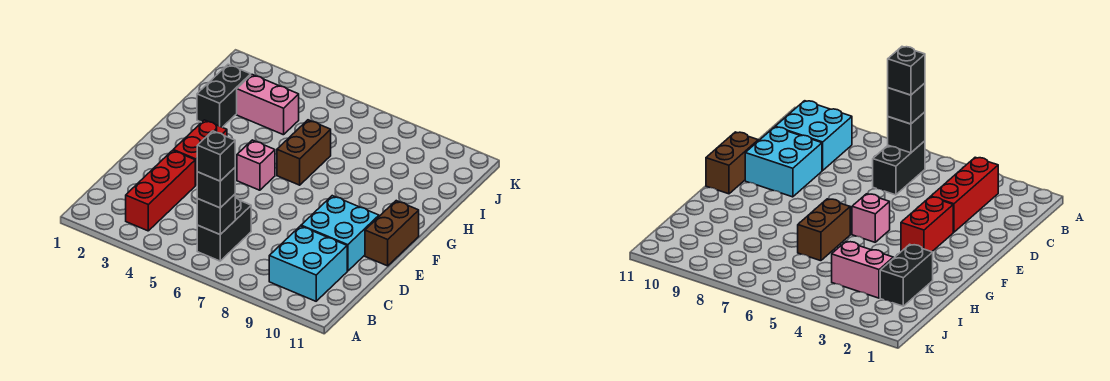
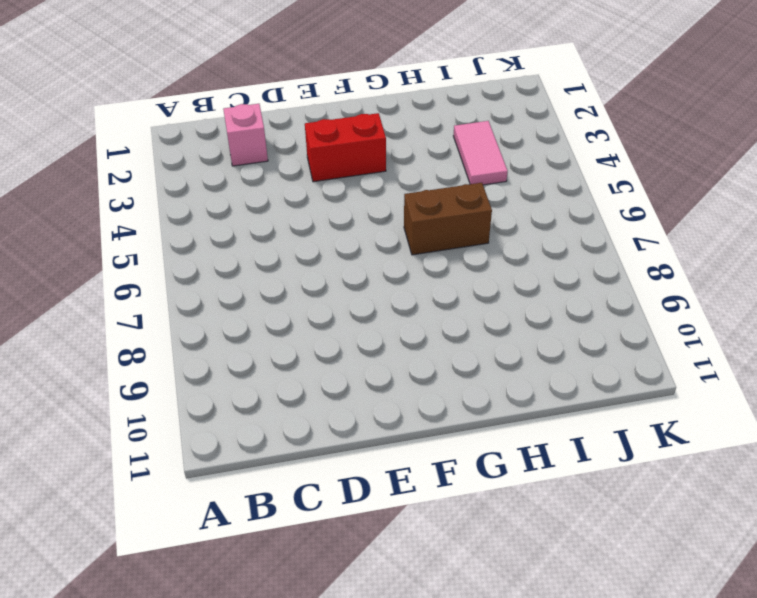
pink 1x1 brick [223,104,268,166] -> pink 1x1 brick moved to [237,140,275,190]
pink 1x2 tile [454,121,508,185] -> pink 1x2 brick [237,75,299,135]
none -> red 1x3 brick [126,150,195,231]
none -> black 1x2 brick [197,198,251,261]
none -> cyan 2x2 brick [269,226,347,301]

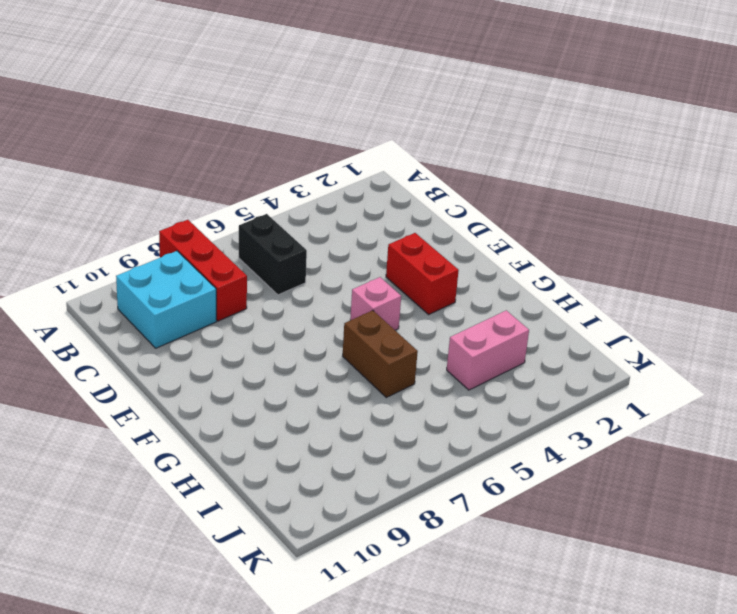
red 1x3 brick [159,220,247,321] -> red 1x3 brick moved to [126,150,195,231]
none -> cyan 2x2 brick [301,196,379,271]
none -> brown 1x2 brick [365,201,419,266]
none -> black 1x2 brick [197,64,251,127]

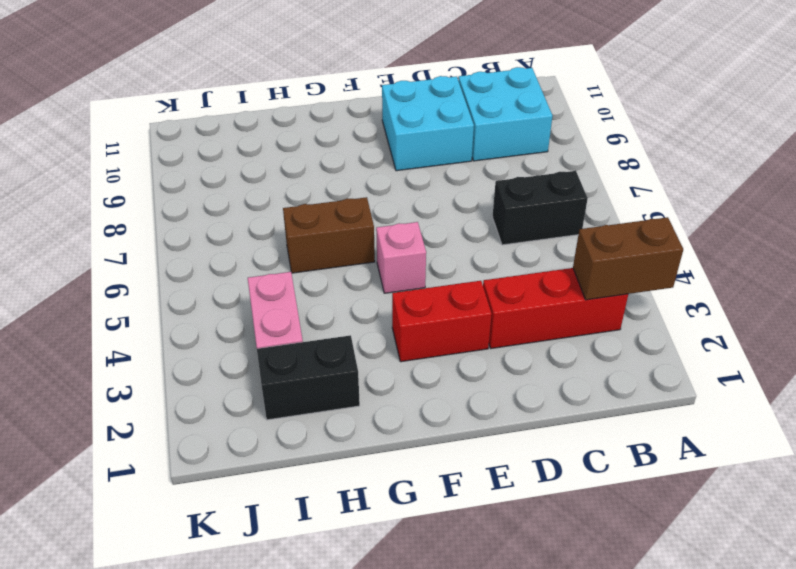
brown 1x2 brick [573,217,683,300] -> brown 1x2 brick moved to [365,201,419,266]
none -> black 1x1 brick [197,194,235,234]
none -> black 1x1 brick [197,168,235,208]
none -> black 1x1 brick [197,131,235,181]

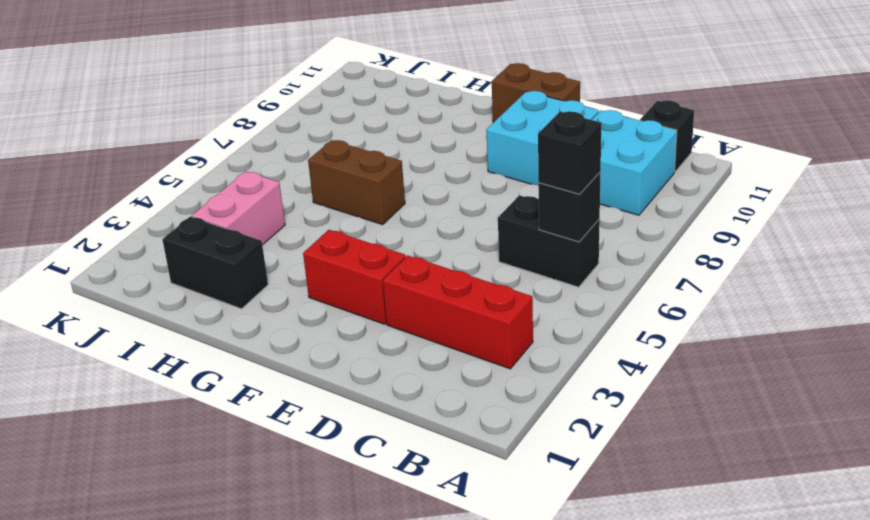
black 1x1 brick [640,100,694,172] -> black 1x1 brick moved to [197,131,235,181]
none -> pink 1x1 brick [237,140,275,190]

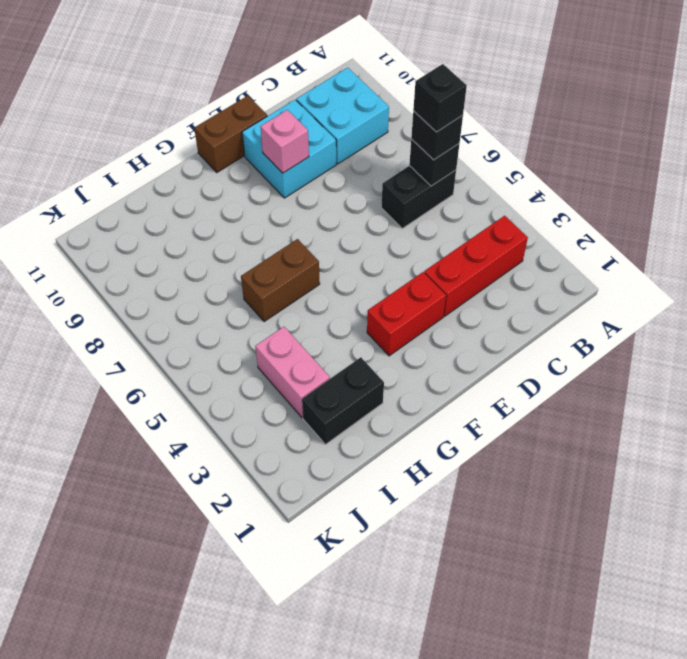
pink 1x1 brick [260,110,309,173] -> pink 1x1 brick moved to [237,140,275,190]

